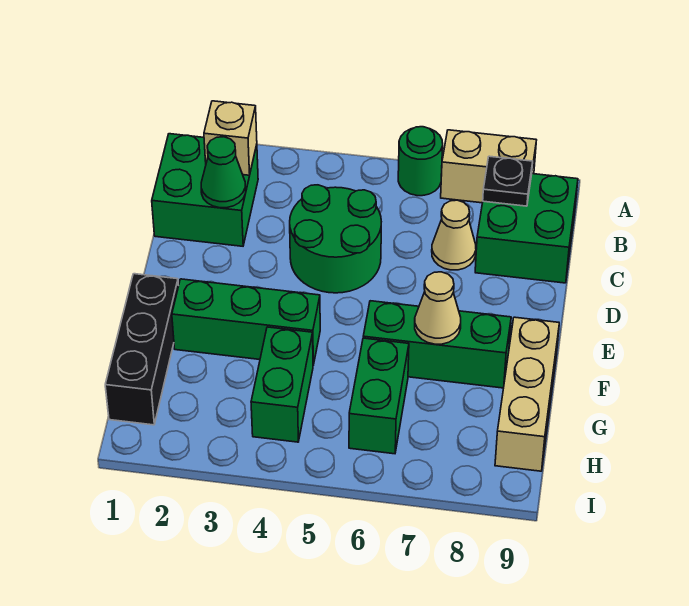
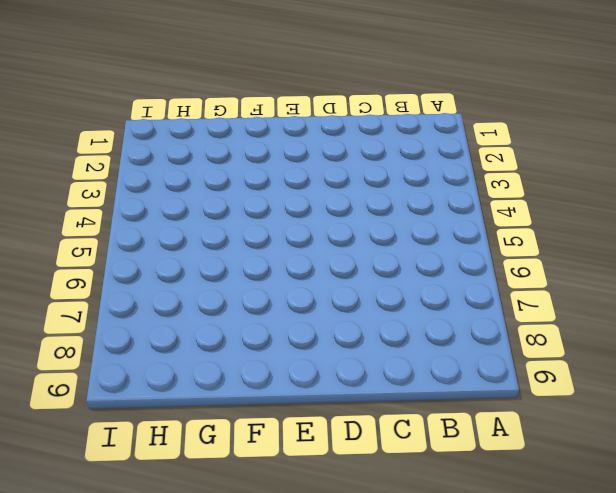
none -> green 1x1 round brick [398,127,443,196]
none -> tan 1x2 brick [441,130,536,203]
none -> green 2x2 brick [152,134,258,246]

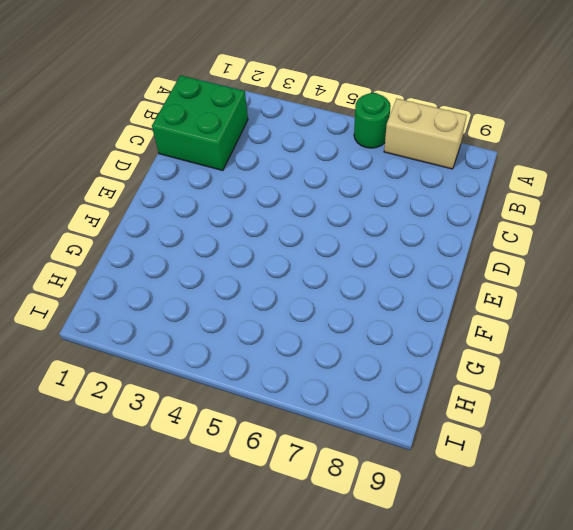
none -> green 2x2 brick [475,174,578,283]
none -> green 2x2 round brick [290,185,381,293]
none -> tan 1x1 cone [432,200,476,270]

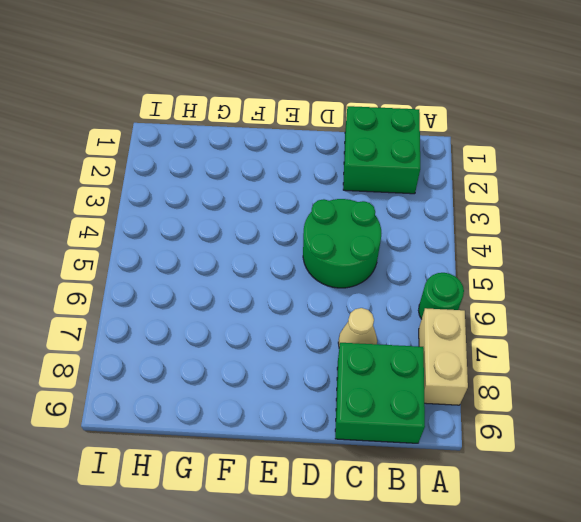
none -> black 1x3 brick [105,274,179,425]
none -> green 1x3 brick [172,279,320,365]
none -> green 1x3 brick [363,301,511,388]

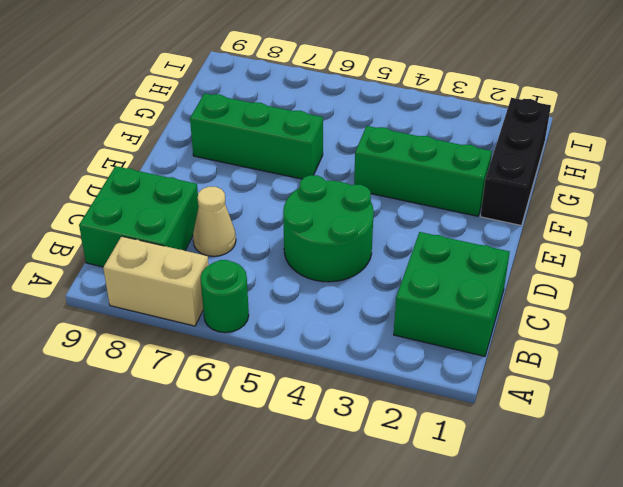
none -> tan 1x3 brick [495,317,559,471]
none -> green 1x2 brick [251,327,313,442]
none -> green 1x2 brick [349,338,409,454]

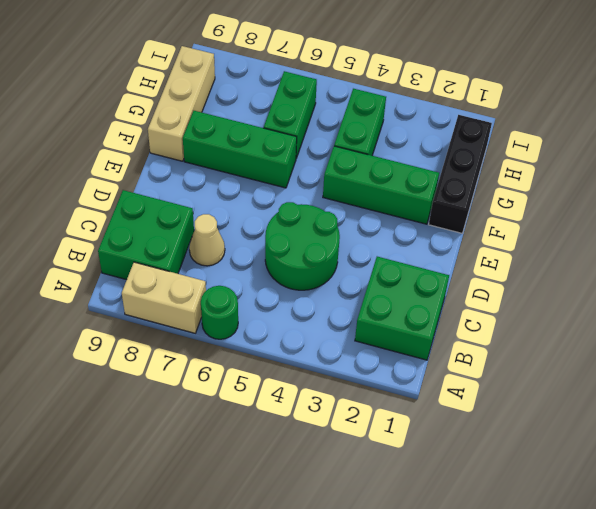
none -> tan 1x1 brick [204,101,257,175]
none -> black 1x1 plate [483,156,533,206]
none -> green 1x1 cone [201,137,246,208]

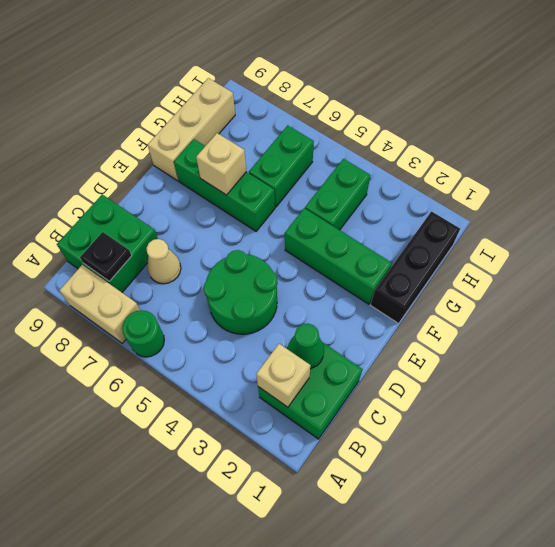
tan 1x1 brick [196,133,246,195] -> tan 1x1 cone [415,272,461,344]

